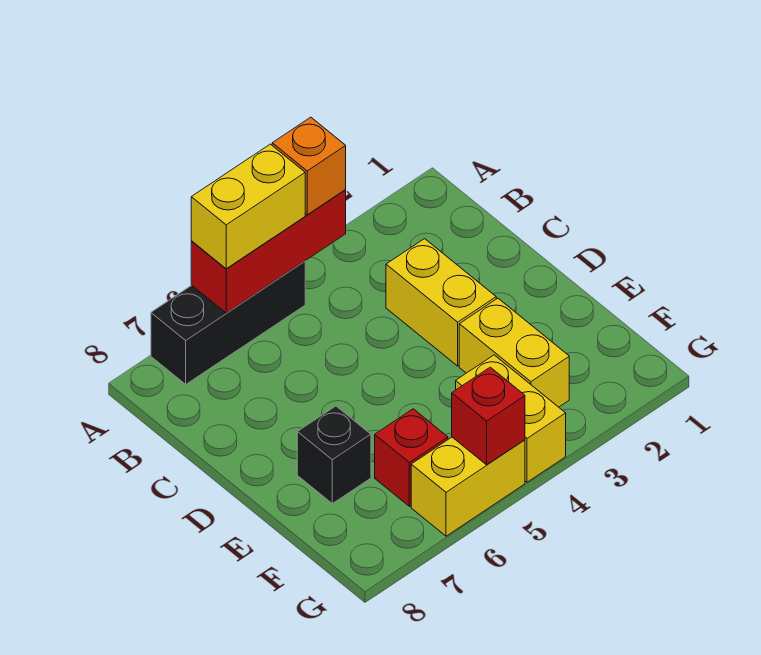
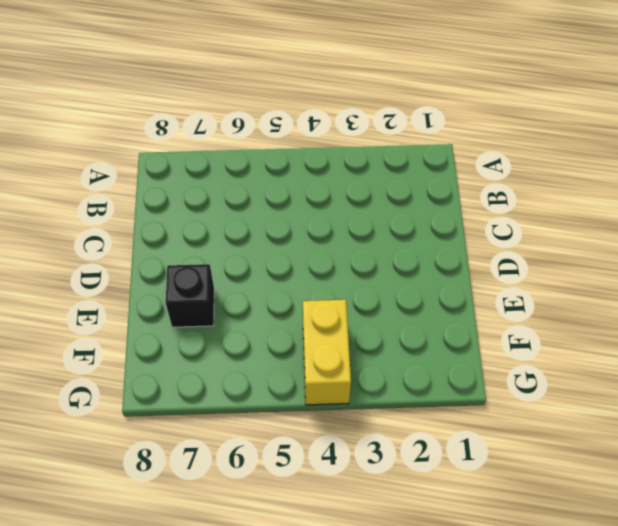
none -> black 1x3 brick [151,261,305,384]
none -> yellow 1x2 brick [386,239,496,366]

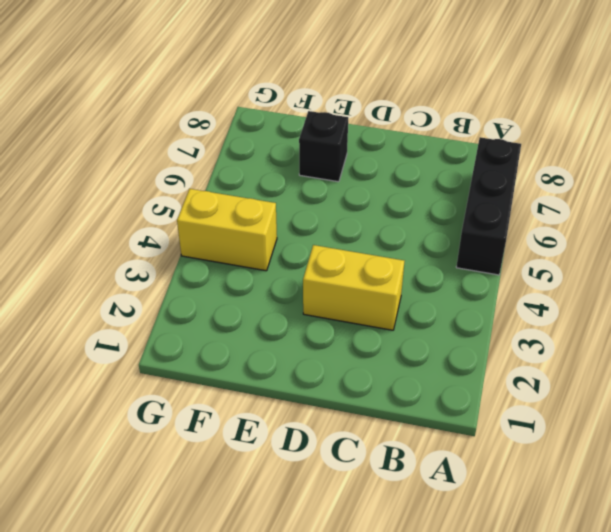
none -> yellow 1x2 brick [459,298,569,407]
none -> red 1x1 brick [375,409,448,506]

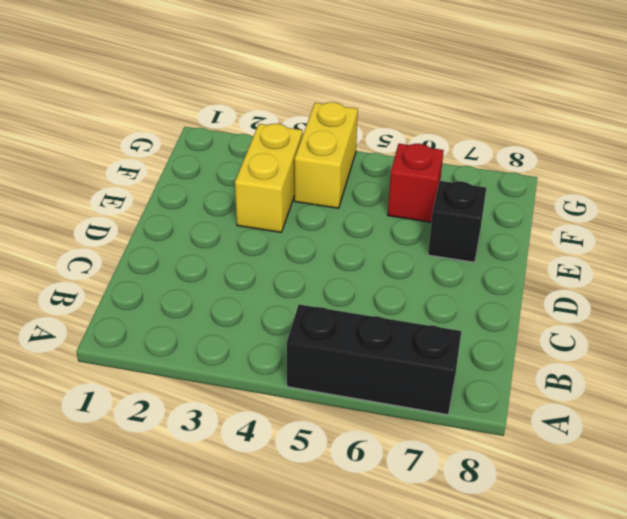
none -> yellow 1x2 brick [386,239,496,366]
none -> yellow 1x2 brick [411,437,525,536]

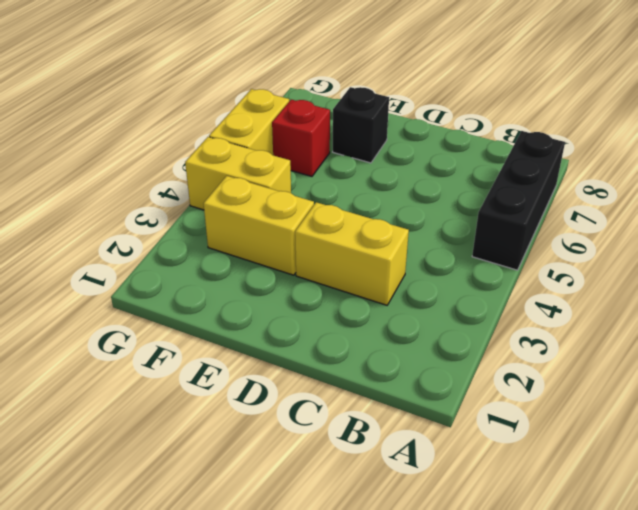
none -> red 1x3 brick [191,190,346,313]
none -> red 1x1 brick [452,367,525,465]

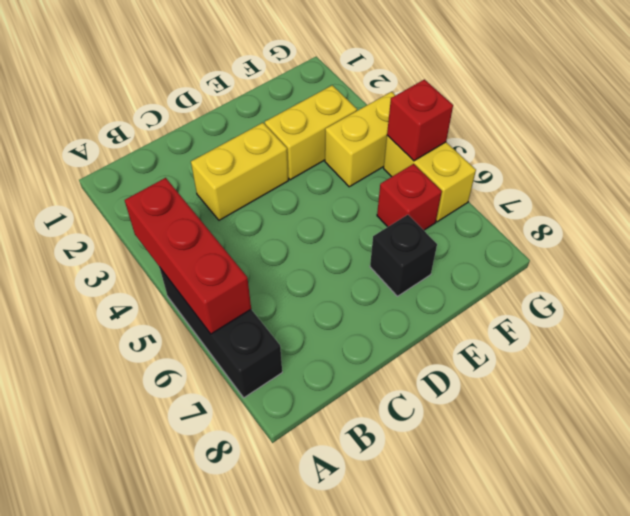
none -> orange 1x1 brick [272,117,346,215]
none -> yellow 1x2 brick [191,144,305,269]

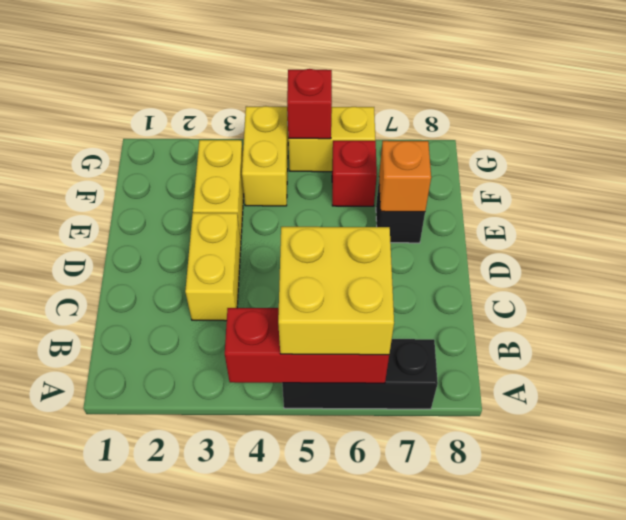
yellow 2x2 brick [278,227,394,355] -> yellow 1x2 brick [191,144,305,269]
orange 1x1 brick [379,141,431,212] -> orange 1x1 brick moved to [272,117,346,215]

